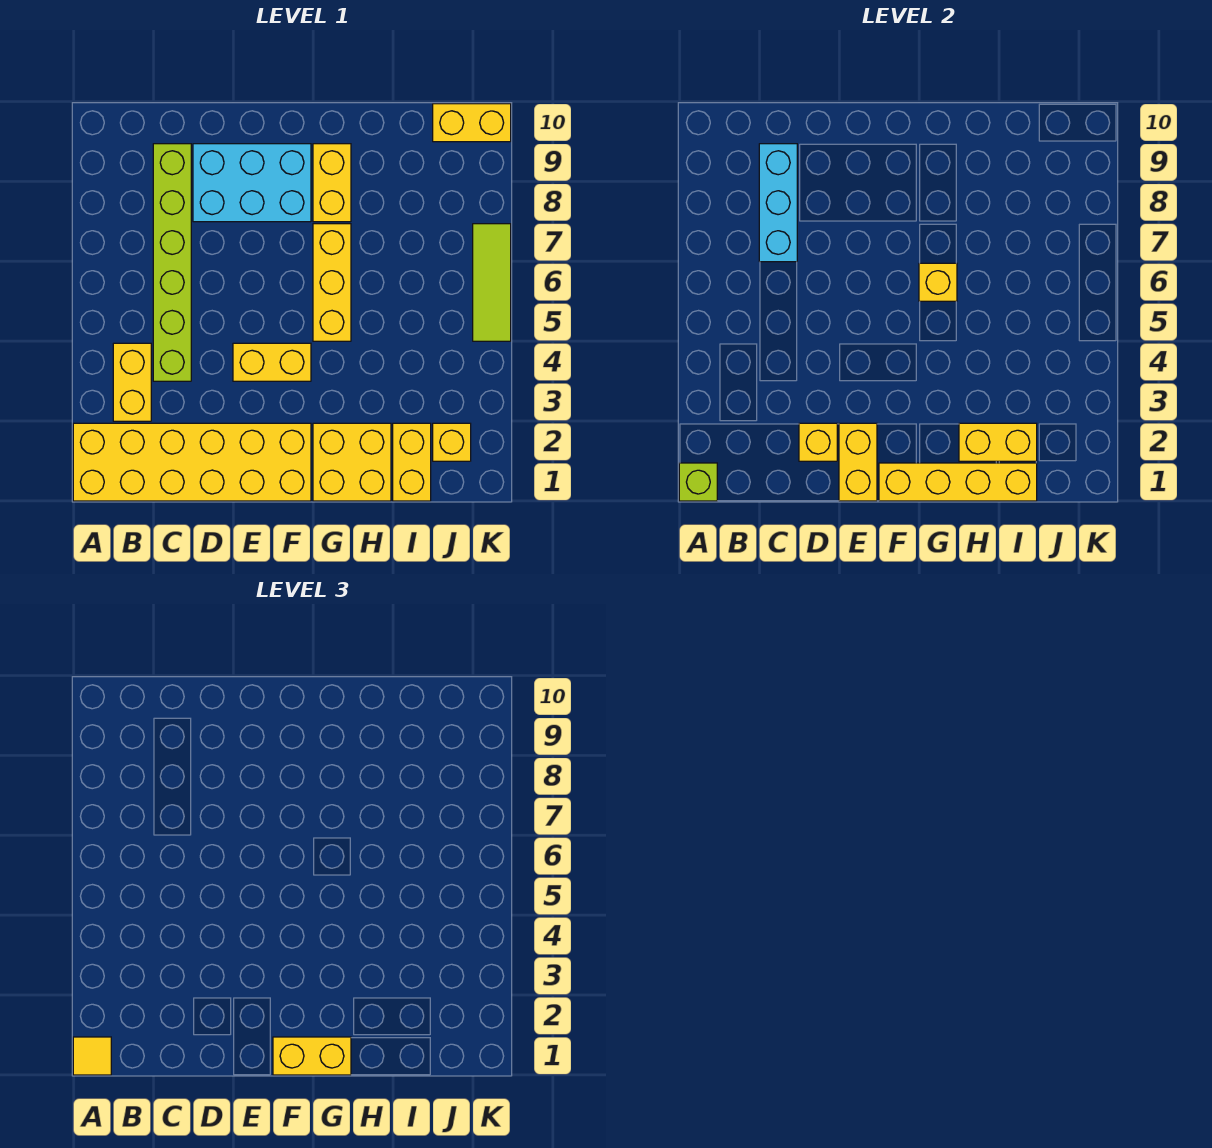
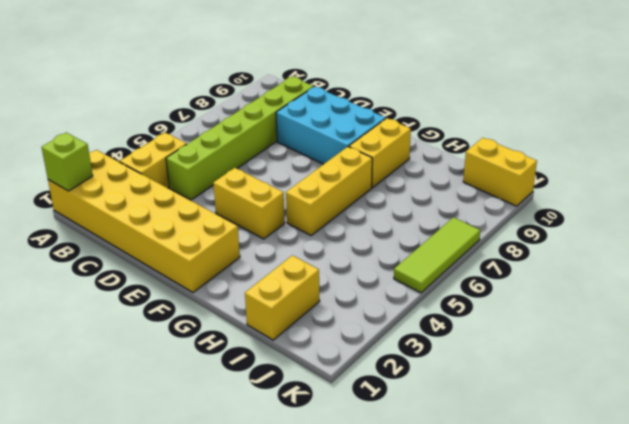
none -> yellow 2x2 brick [313,423,391,501]
none -> yellow 1x1 brick [433,423,471,461]
none -> cyan 1x3 brick [759,144,797,262]

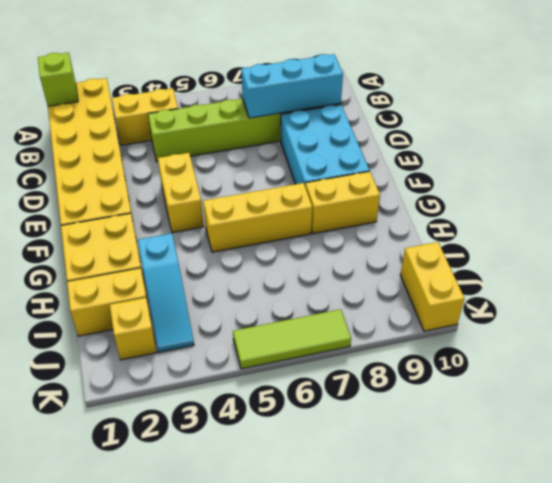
cyan 1x3 slope [138,233,194,352] -> none
none -> yellow 1x1 brick [799,423,837,461]
none -> yellow 1x2 brick [839,423,877,501]
none -> yellow 1x4 brick [879,463,1037,501]

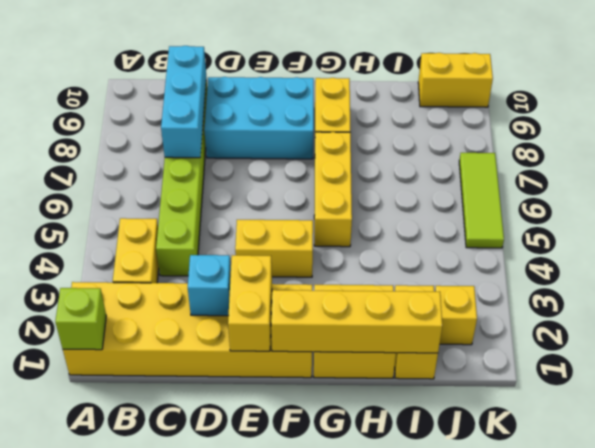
cyan 1x1 brick [188,255,231,316] -> yellow 1x1 brick [799,423,837,461]
none -> yellow 1x1 brick [919,263,957,301]
none -> yellow 1x2 brick [959,423,1037,461]
none -> yellow 1x1 tile [73,1037,111,1075]

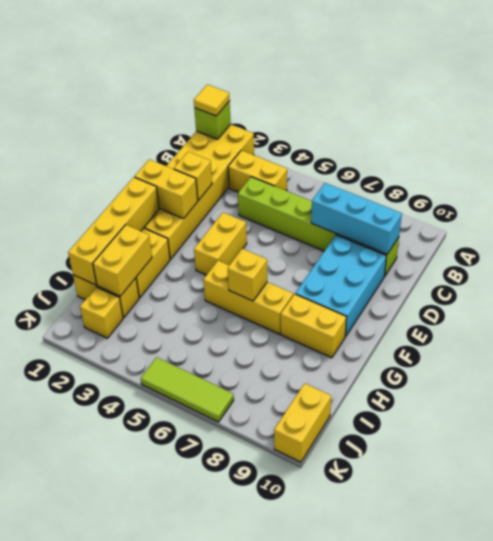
none -> yellow 1x2 brick [273,1037,351,1075]

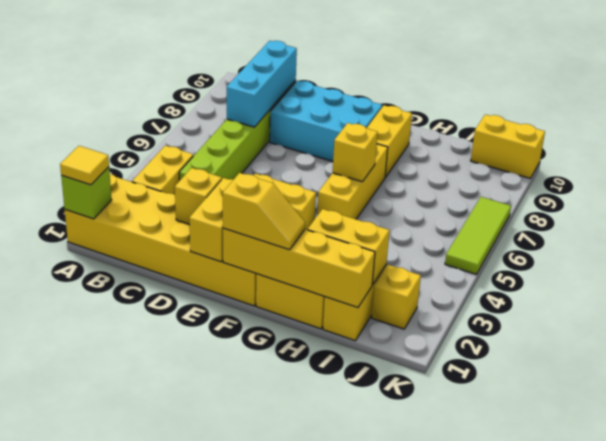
yellow 1x2 slope [223,173,305,250] -> yellow 1x2 brick [273,1037,351,1075]

